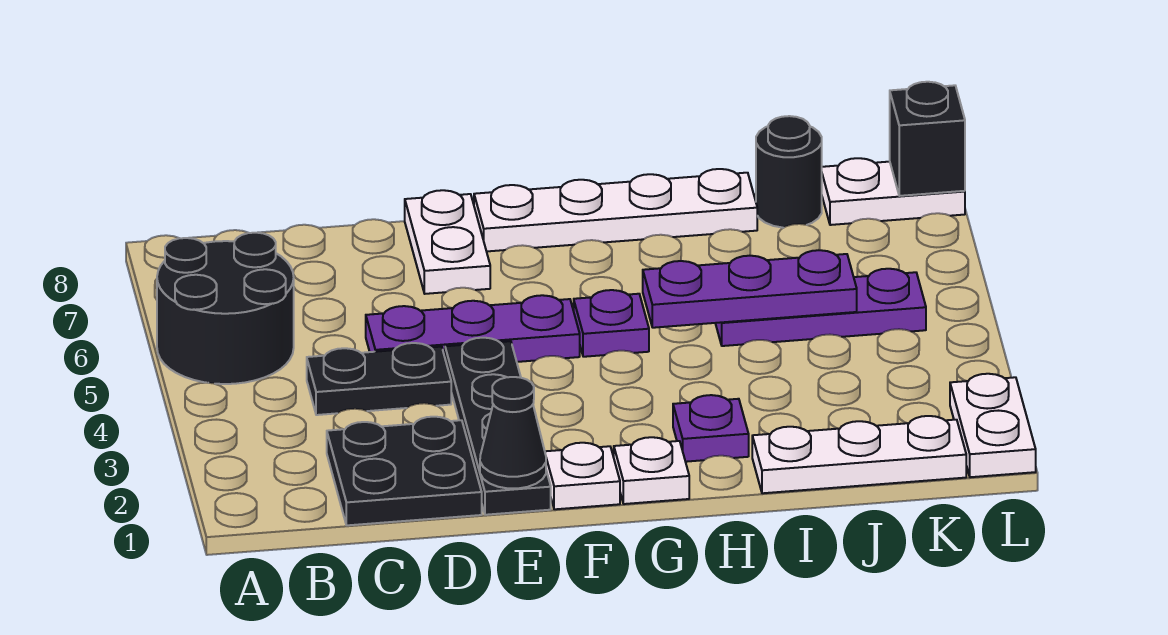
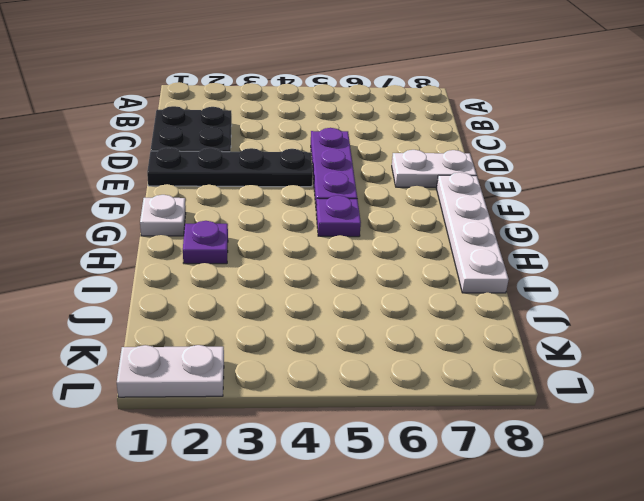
none -> black 2x2 round brick [157,233,294,384]
none -> black 1x2 plate [307,343,451,415]
none -> white 1x1 plate [545,443,620,509]

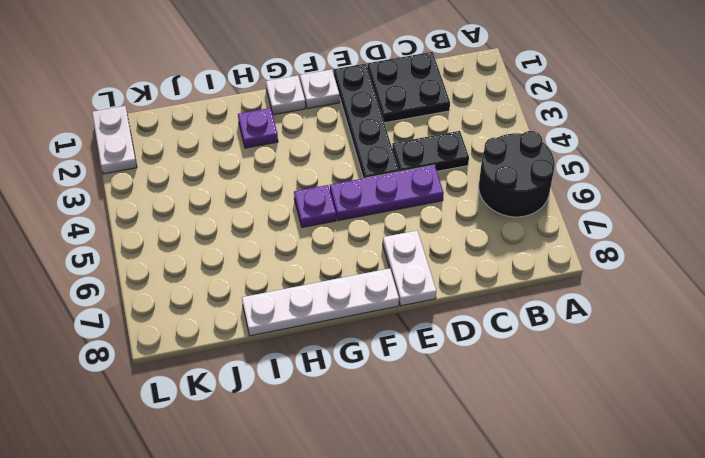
none -> white 1x3 plate [752,416,966,493]
none -> purple 1x3 plate [715,269,926,346]
none -> black 1x1 round brick [756,116,822,228]

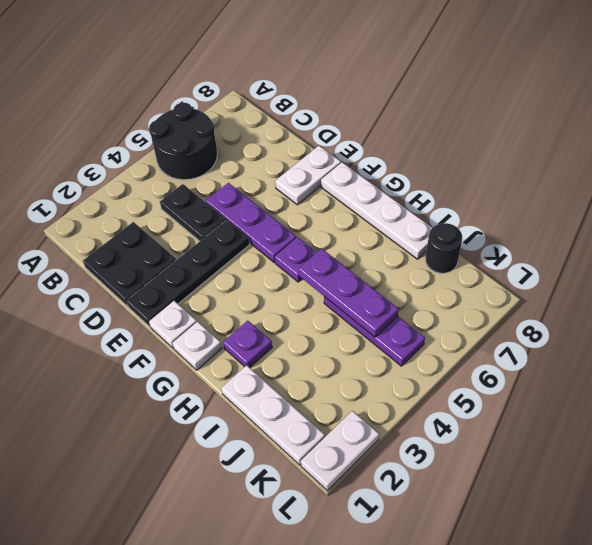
none -> white 1x2 plate [822,158,965,225]
none -> black 1x1 cone [480,377,546,488]
none -> black 1x1 brick [890,82,965,196]

